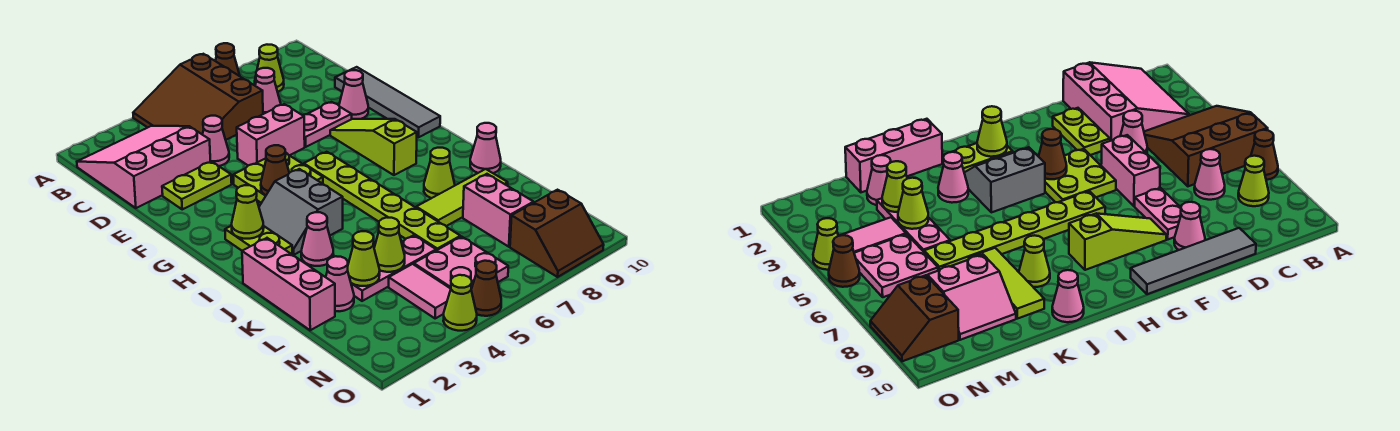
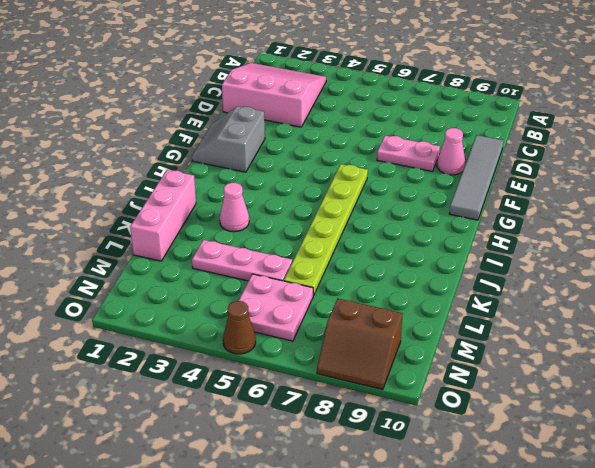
grey 2x2 slope [192,106,265,172] -> grey 2x2 slope moved to [259,169,343,255]
none -> brown 3x3 slope [133,54,263,140]
none -> brown 1x1 cone [216,43,240,76]
none -> lime 1x1 cone [255,45,284,92]
none -> pink 1x1 cone [255,68,281,114]

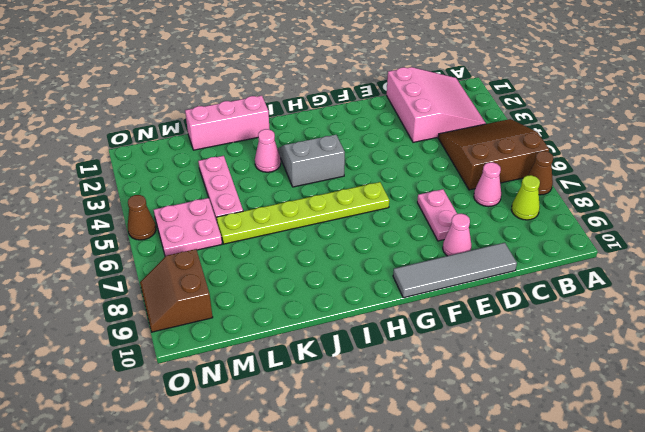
none -> pink 1x1 cone [203,116,229,166]
none -> lime 1x2 plate [162,161,232,209]
none -> pink 1x2 brick [237,104,305,166]
none -> lime 2x2 plate [233,153,323,203]

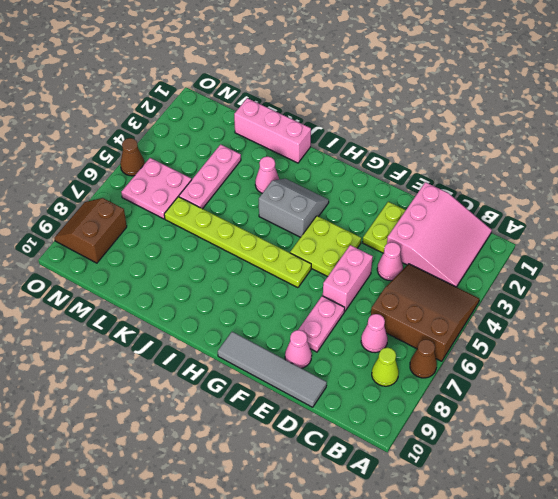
none -> lime 1x3 slope [330,119,417,175]
none -> lime 1x2 plate [225,226,292,254]
none -> lime 1x1 cone [424,148,455,198]
none -> pink 1x1 cone [470,123,501,173]

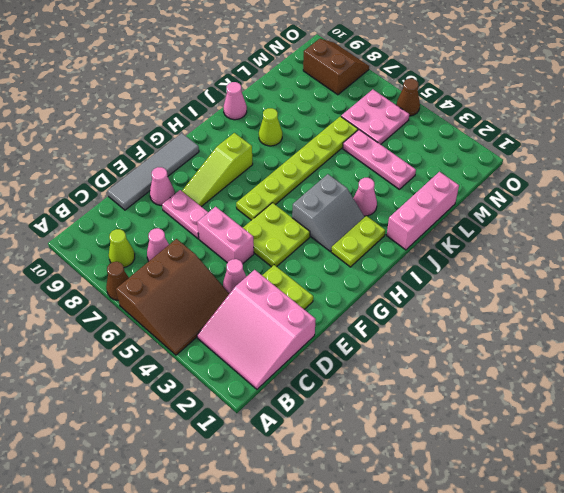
none -> lime 1x3 tile [416,169,508,226]
none -> pink 1x1 cone [326,256,354,311]
none -> pink 2x2 slope [463,174,534,247]
none -> pink 1x2 tile [389,264,451,318]

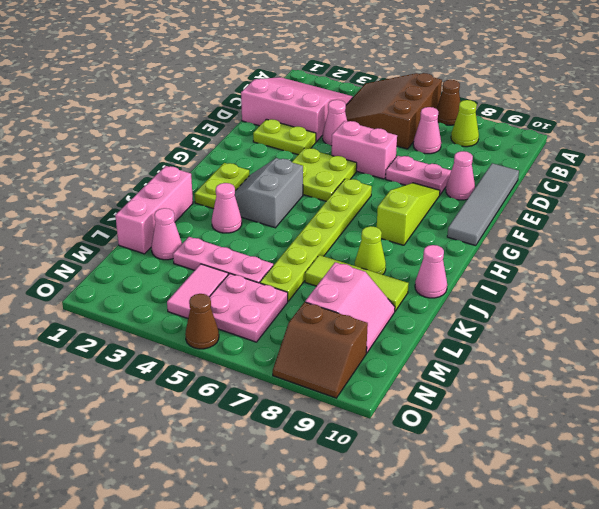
none -> lime 1x1 cone [443,275,477,331]
none -> brown 1x1 cone [261,145,289,195]
none -> lime 1x1 cone [231,185,264,239]
none -> lime 1x1 cone [348,231,380,286]

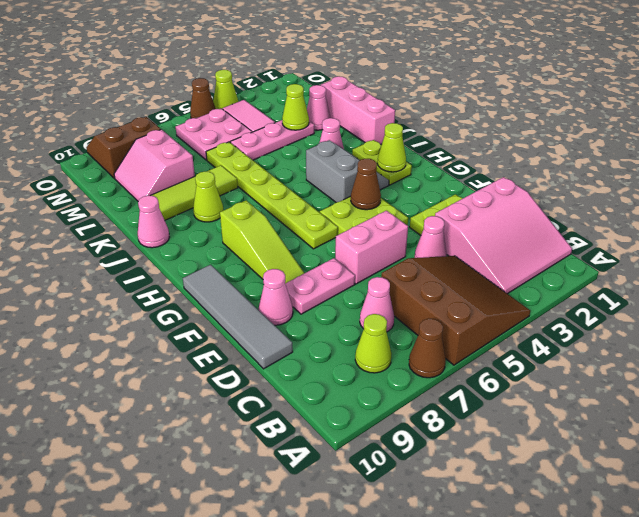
none -> lime 1x1 cone [374,218,405,272]

